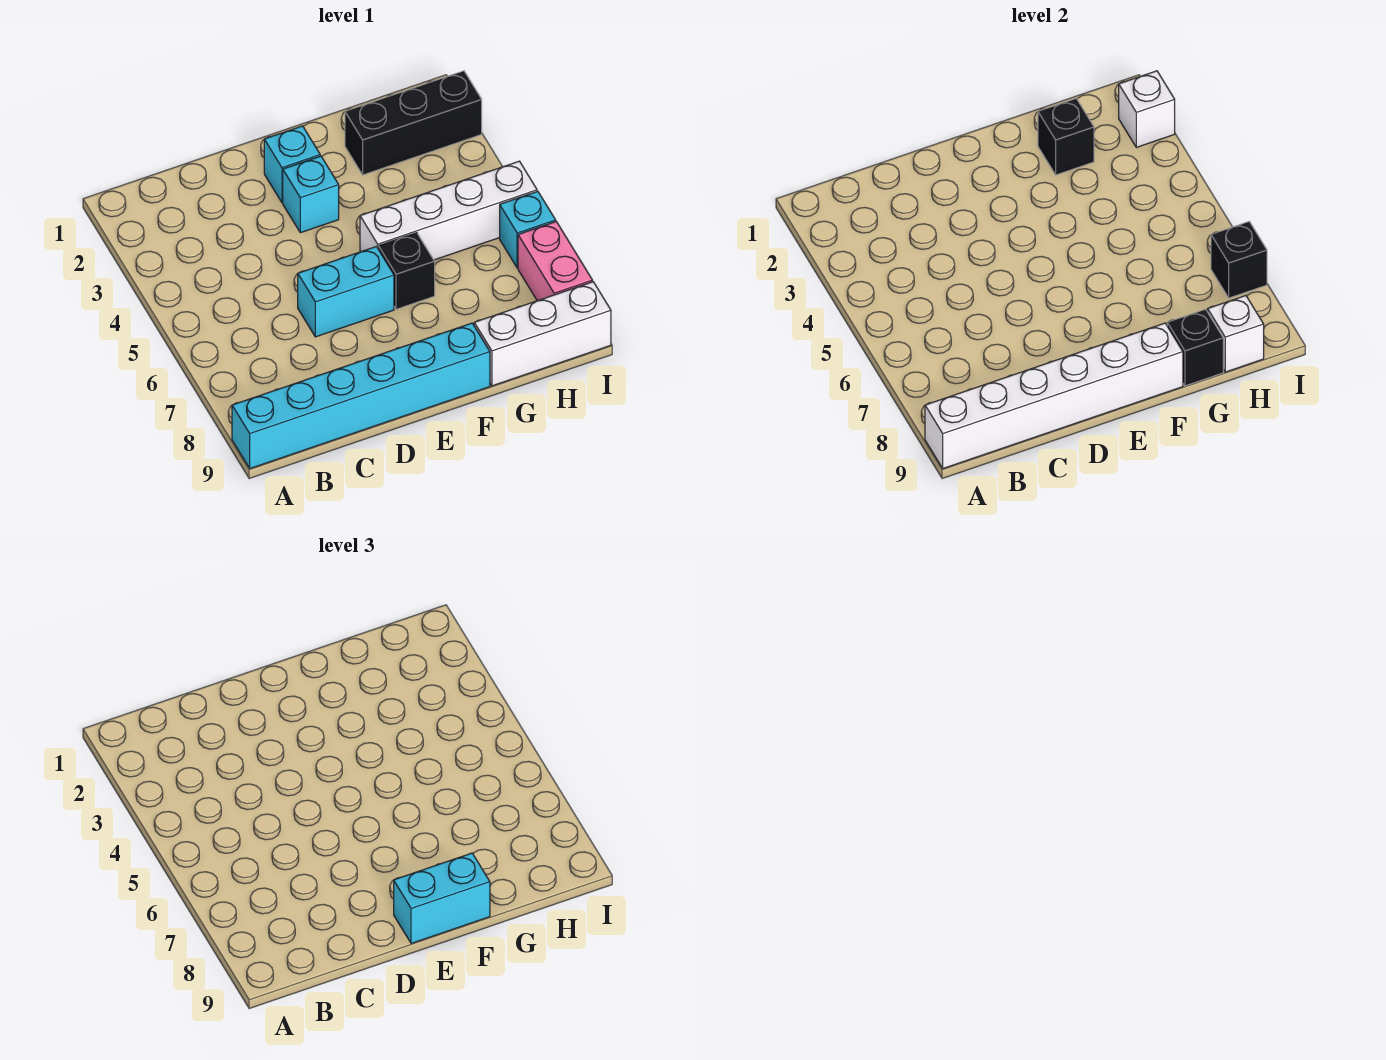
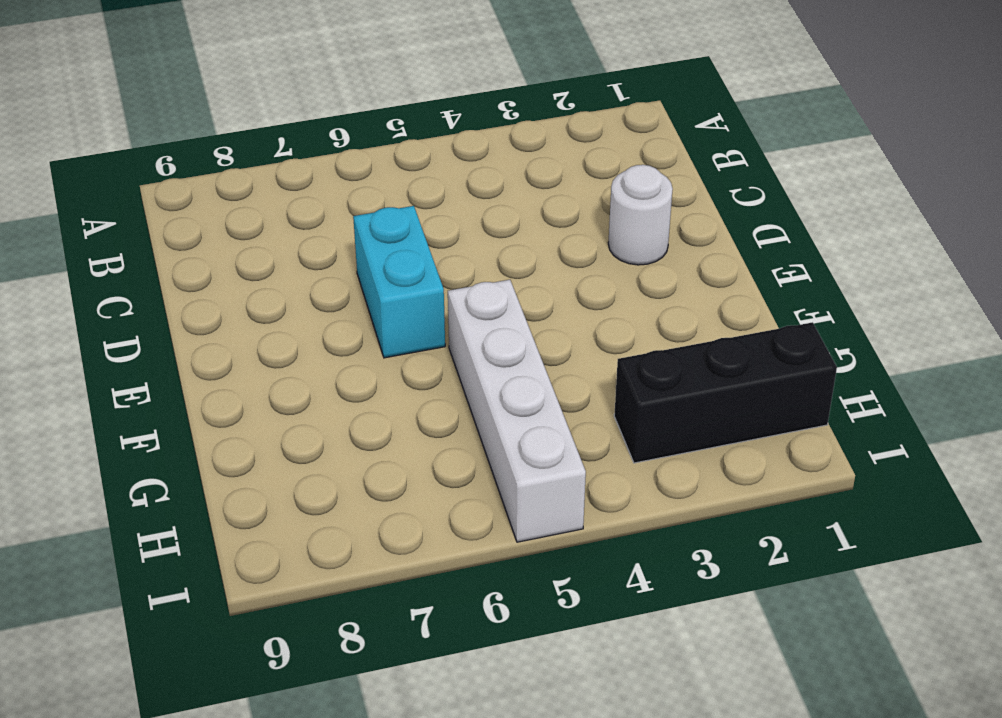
white 1x1 round brick [608,165,673,265] -> none
black 1x3 brick [614,322,837,463] -> black 1x3 brick turned to [345,71,482,175]
none -> cyan 1x6 brick [232,323,490,468]
none -> cyan 1x1 brick [264,126,320,203]
none -> cyan 1x1 brick [283,156,339,233]

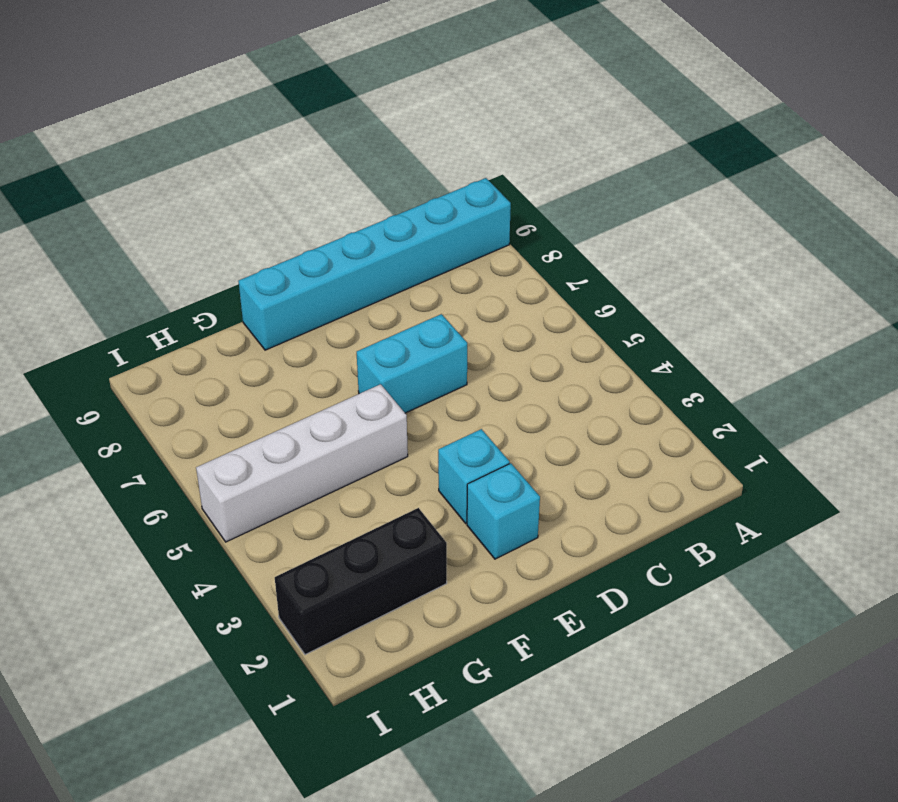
none -> black 1x1 brick [378,233,435,309]
none -> white 1x3 brick [474,282,611,386]
none -> cyan 1x1 brick [500,191,556,268]

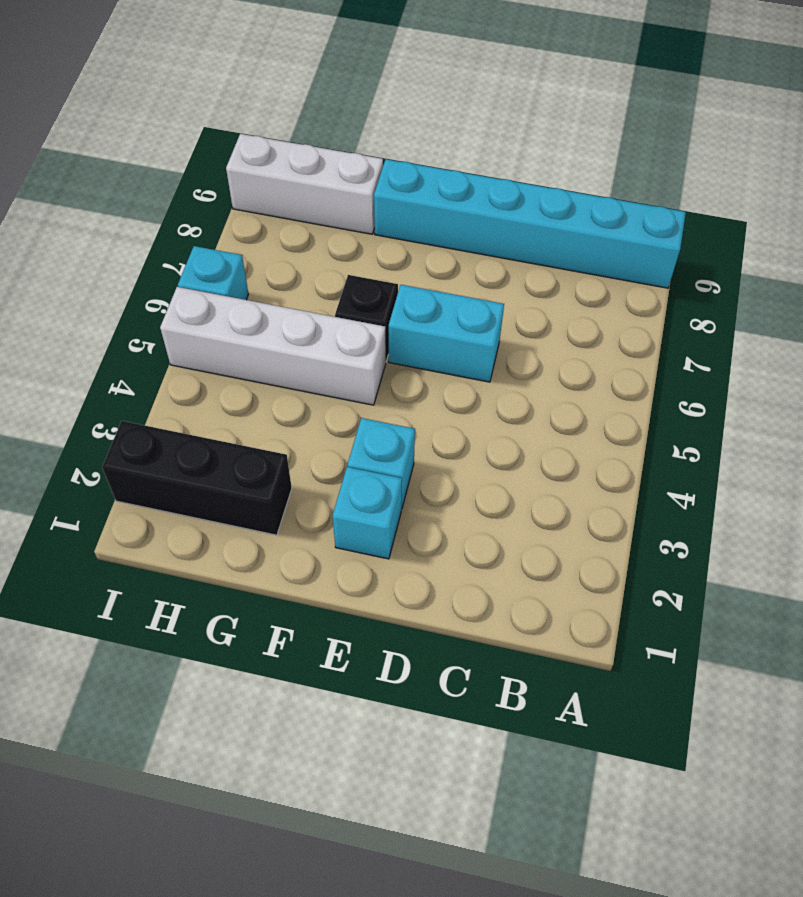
none -> pink 1x2 brick [518,222,593,301]
none -> white 1x6 brick [925,323,1183,468]
none -> black 1x1 brick [1038,99,1094,175]

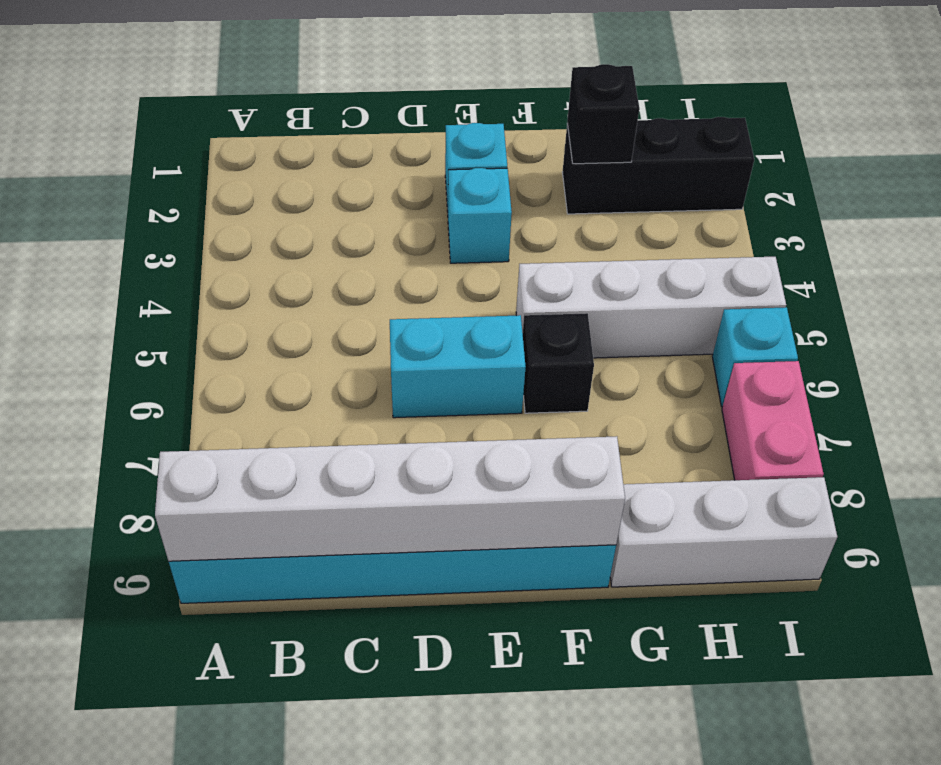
none -> black 1x1 brick [1167,309,1223,386]
none -> white 1x1 brick [1208,296,1264,372]
none -> white 1x1 brick [1119,71,1175,147]

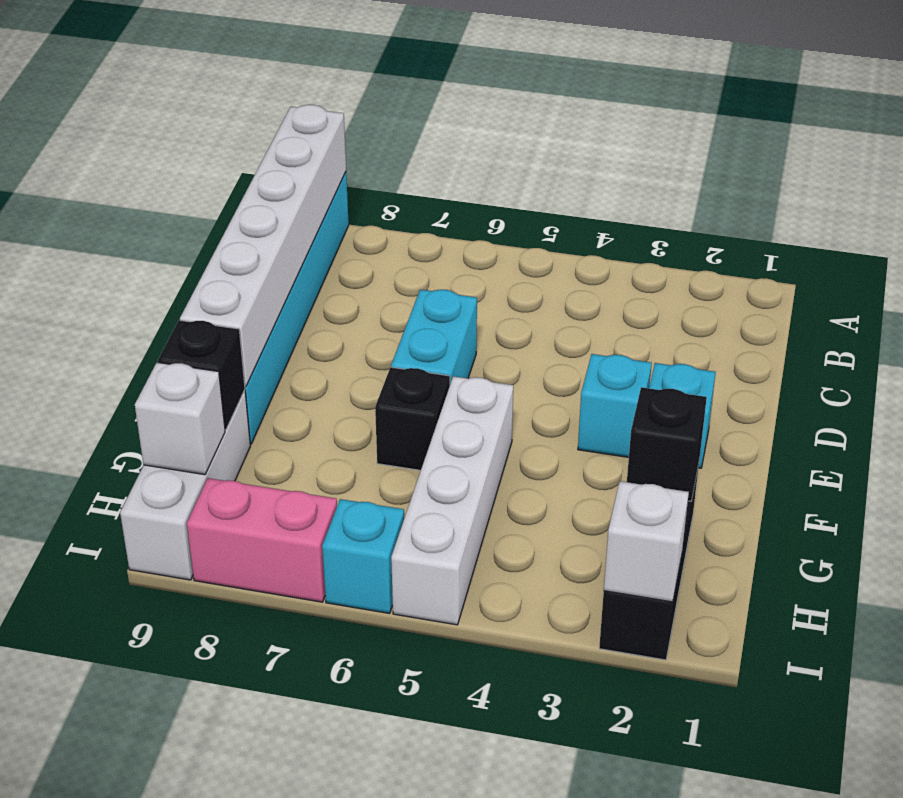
none -> black 1x1 brick [1211,222,1267,298]
none -> cyan 1x2 brick [394,853,490,944]

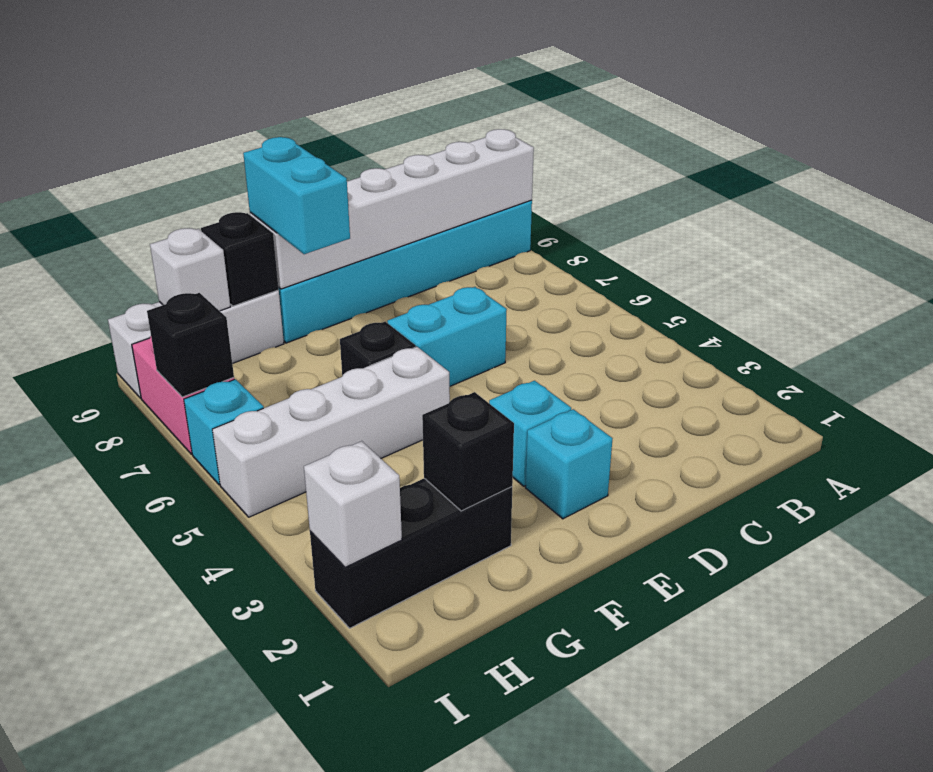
cyan 1x2 brick [243,137,350,254] -> cyan 1x2 brick turned to [394,853,490,944]

